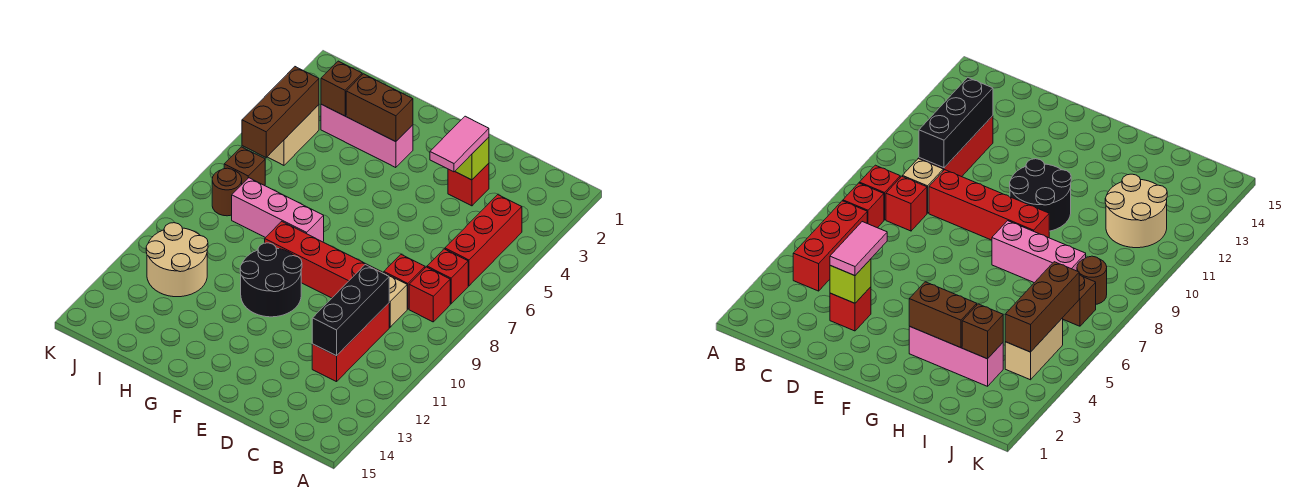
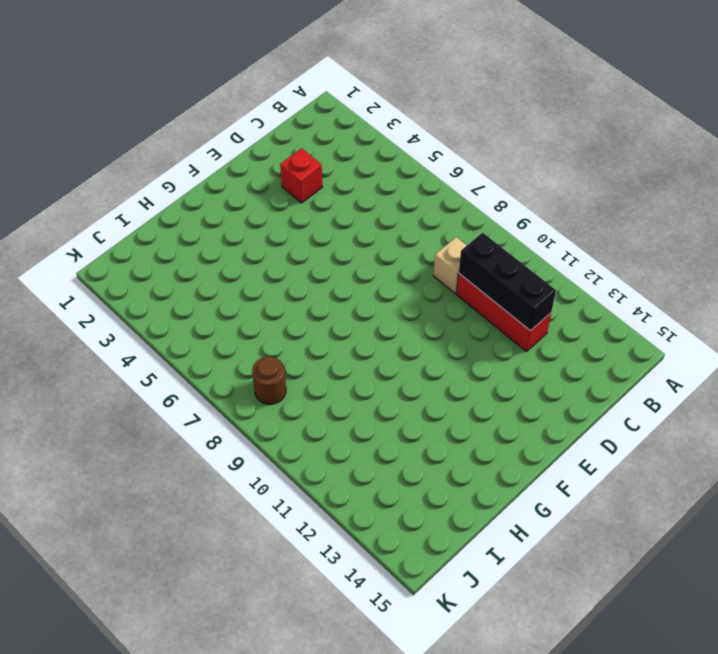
none -> red 1x3 brick [445,195,522,286]
none -> red 1x1 brick [427,249,468,304]
none -> red 1x1 brick [409,267,450,322]

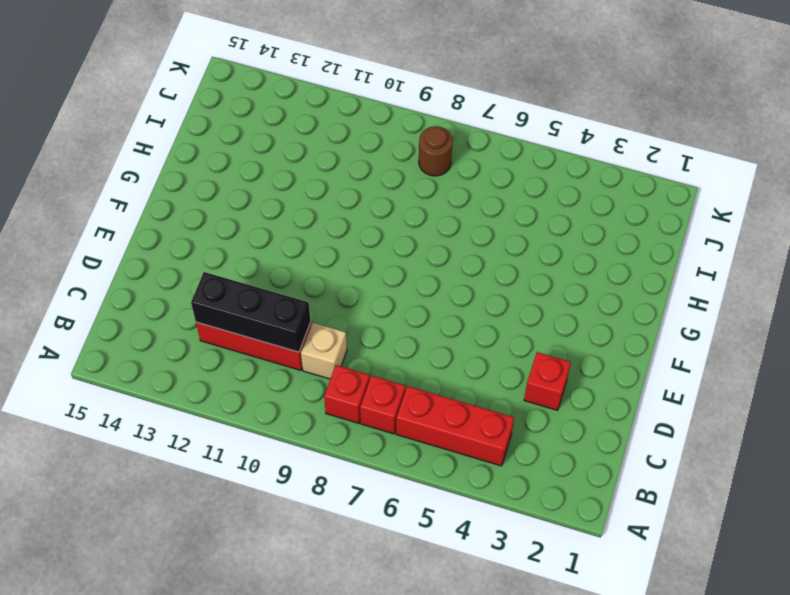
none -> red 1x1 brick [384,255,425,309]
none -> red 1x4 brick [265,221,381,298]
none -> black 2x2 round brick [240,243,302,317]

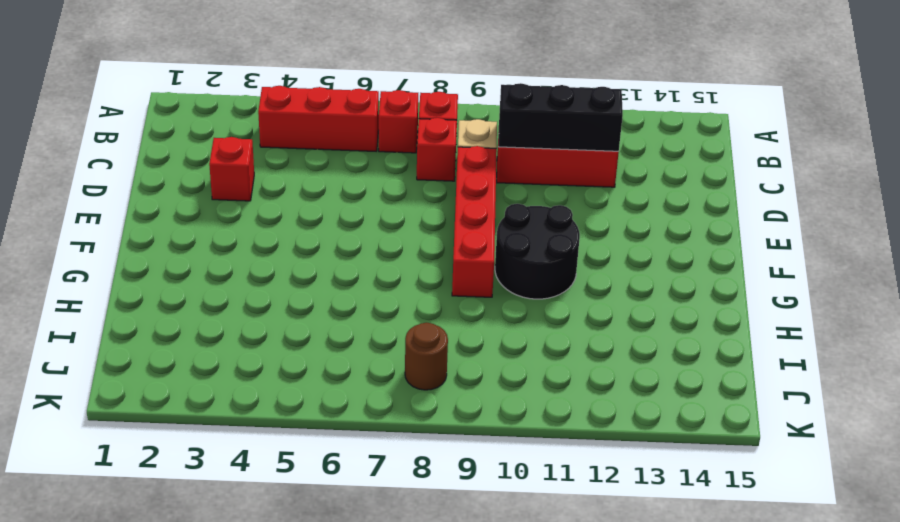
none -> pink 1x3 brick [321,104,413,168]
none -> pink 1x3 brick [232,178,324,242]
none -> tan 2x2 round brick [146,223,208,297]

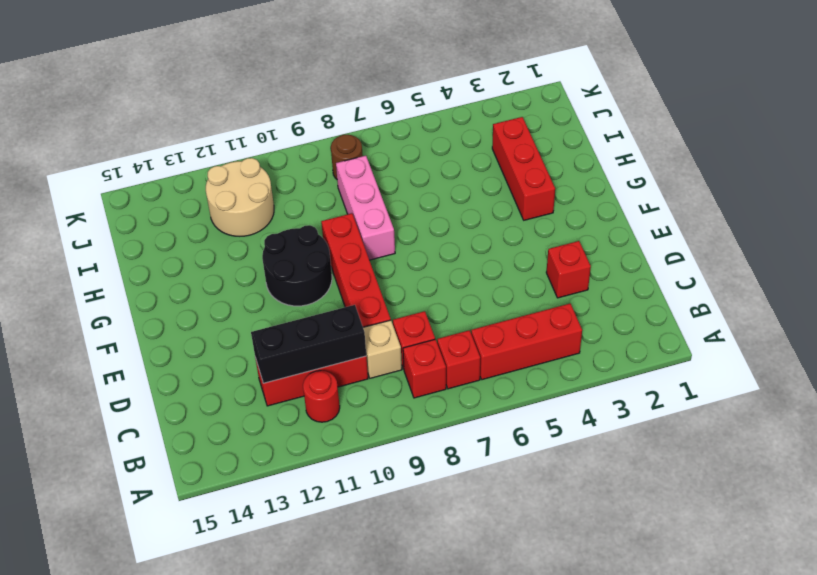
red 1x1 round brick [303,371,340,422] -> none
red 1x3 brick [492,117,555,220] -> pink 1x3 brick [321,104,413,168]
none -> tan 1x2 brick [268,105,319,165]
none -> brown 1x1 brick [224,147,265,186]
none -> lime 1x1 brick [455,137,489,180]

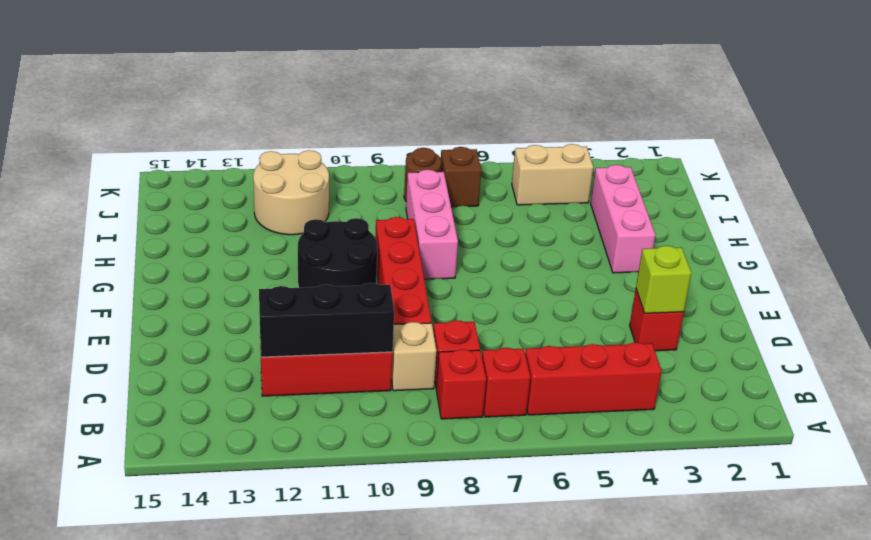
none -> brown 1x2 brick [346,74,413,142]
none -> brown 1x1 brick [321,61,362,116]
none -> brown 1x3 brick [242,67,319,157]

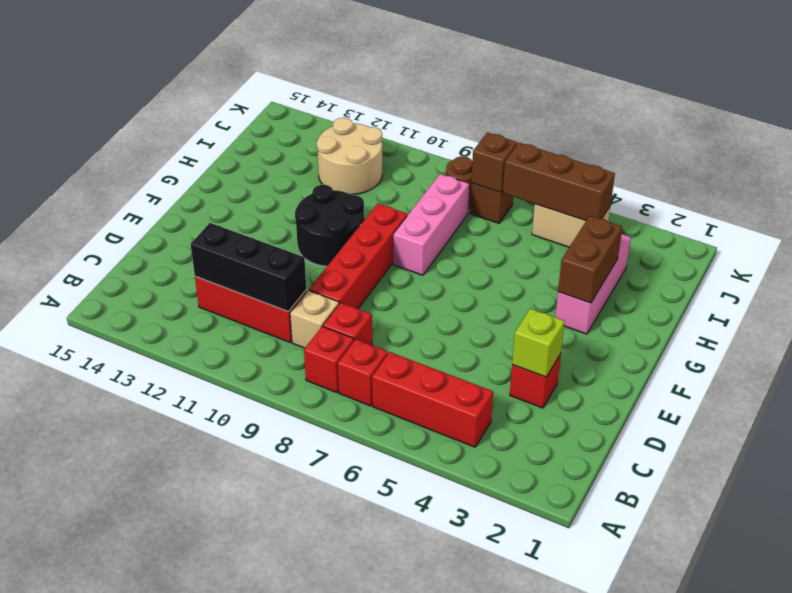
brown 1x1 brick [472,132,517,192] -> brown 1x1 brick moved to [321,61,362,116]
none -> pink 1x2 tile [430,116,489,172]

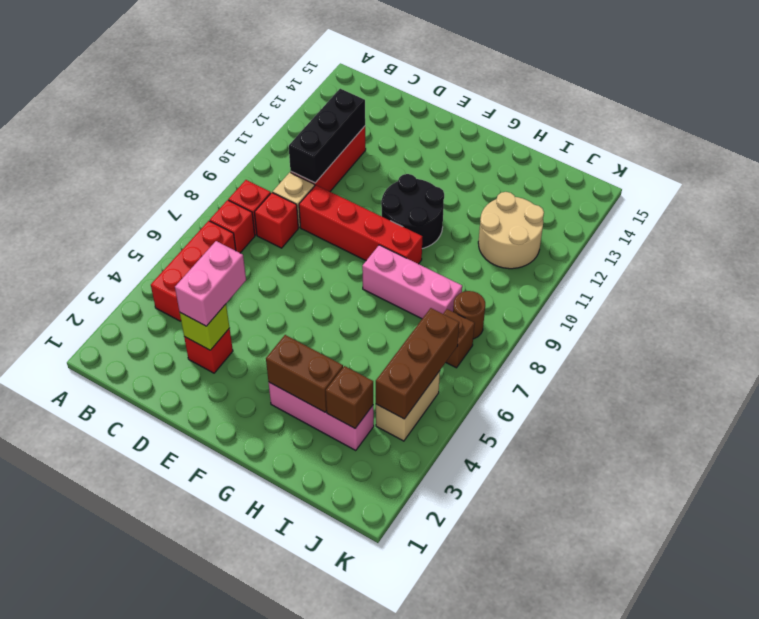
pink 1x2 brick [175,241,246,326] -> pink 1x2 tile [430,116,489,172]

